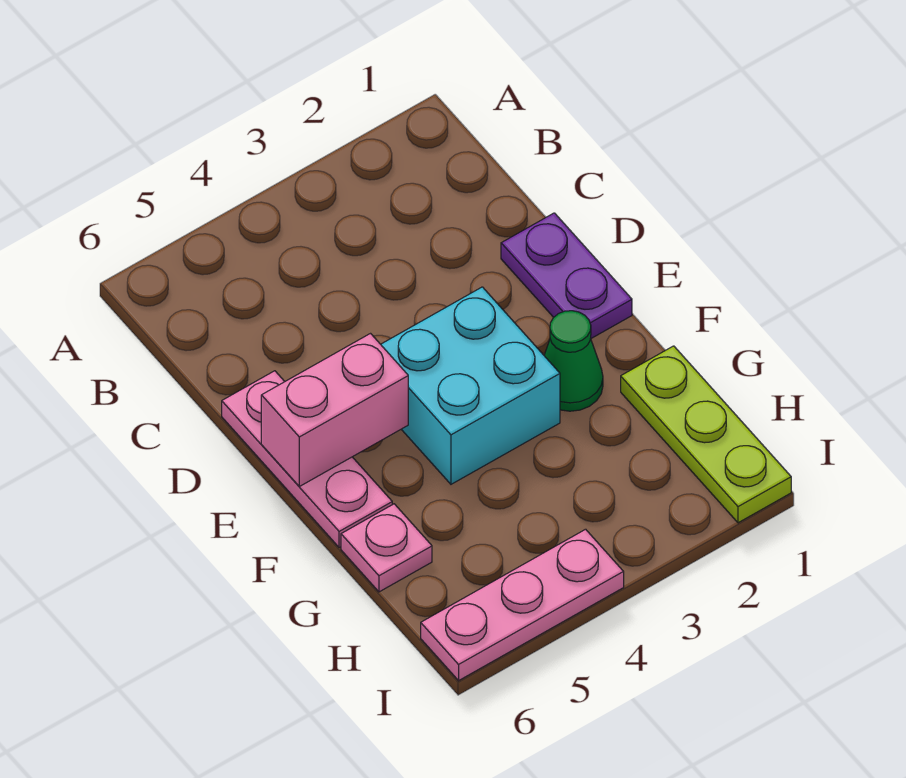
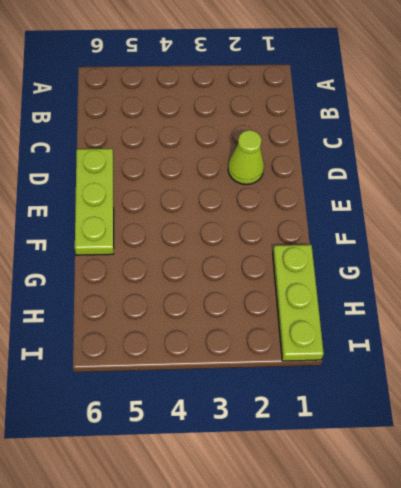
lime 1x1 cone [228,130,264,185] -> none
lime 1x3 plate [75,148,114,255] -> pink 1x3 plate [222,371,392,548]
none -> purple 1x2 plate [501,213,632,338]
none -> cyan 2x2 brick [381,287,560,484]

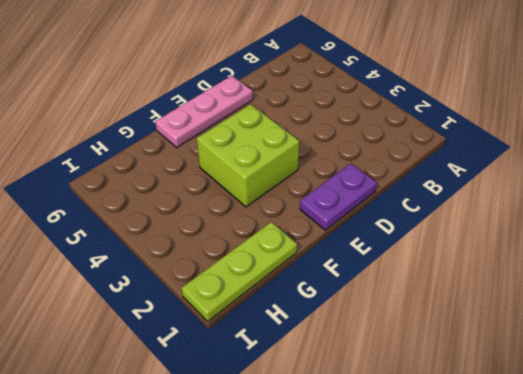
lime 2x2 brick [197,104,299,207] -> cyan 2x2 brick [381,287,560,484]
none -> green 1x1 cone [544,311,603,411]
none -> pink 1x1 plate [341,504,432,592]

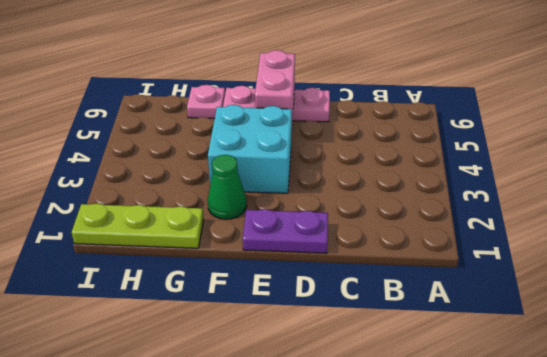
none -> pink 1x3 plate [421,529,624,681]

